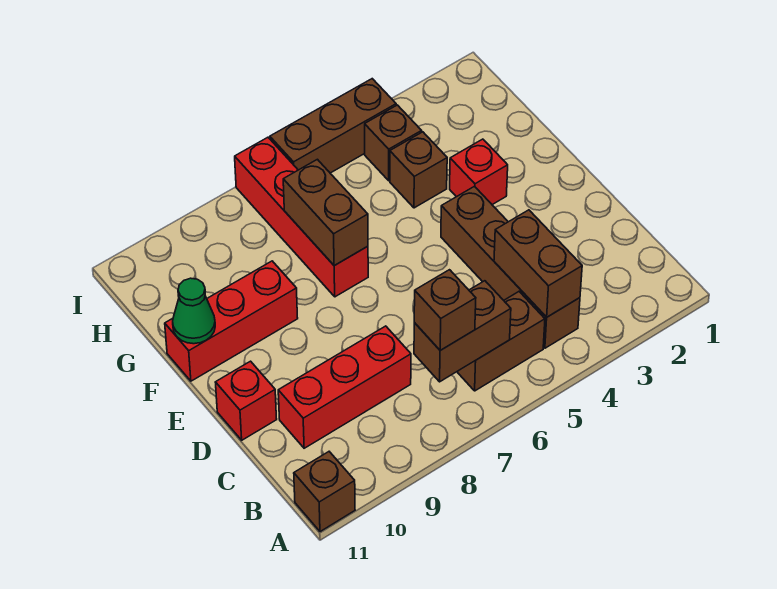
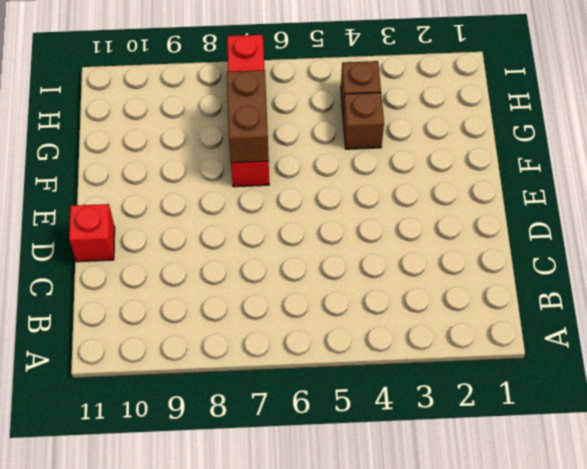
none -> brown 1x1 brick [294,452,355,532]
none -> brown 1x4 brick [441,186,580,348]
none -> brown 1x2 brick [457,292,545,391]

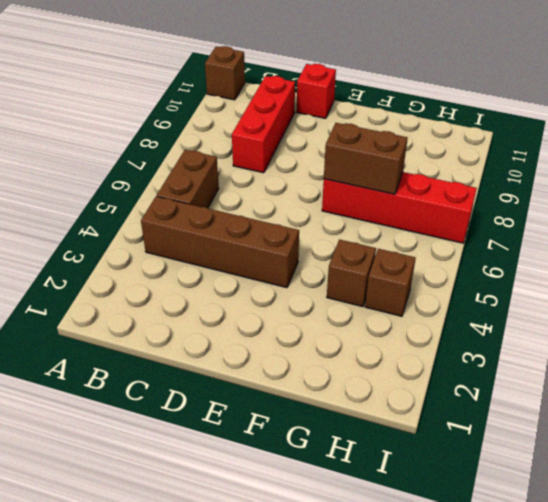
none -> red 1x1 brick [450,139,508,205]
none -> red 1x3 brick [165,261,298,381]
none -> brown 1x3 brick [270,79,396,173]

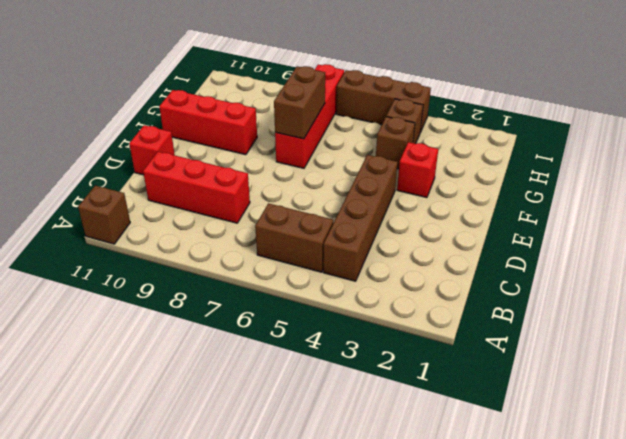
none -> brown 1x2 brick [494,210,582,317]
none -> brown 1x2 brick [414,281,511,382]
none -> green 1x1 cone [173,278,215,344]

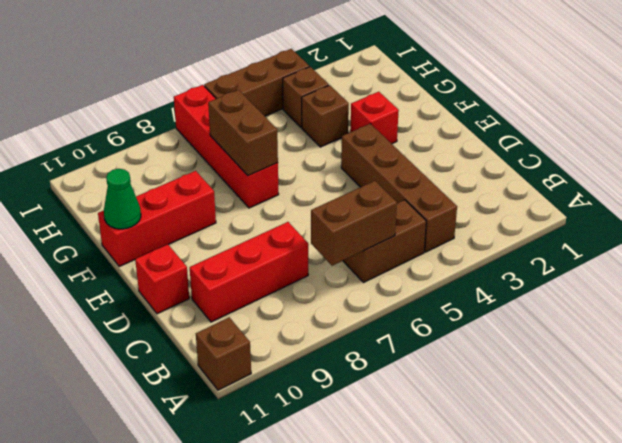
none -> brown 1x2 brick [494,210,582,317]
none -> brown 1x1 brick [414,270,476,350]

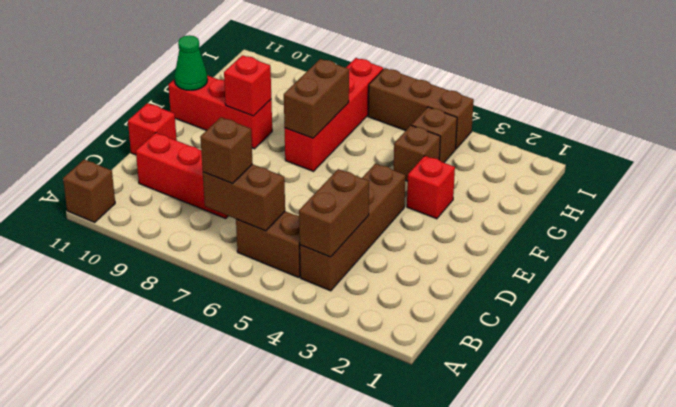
red 1x1 brick [224,55,271,116] -> none

